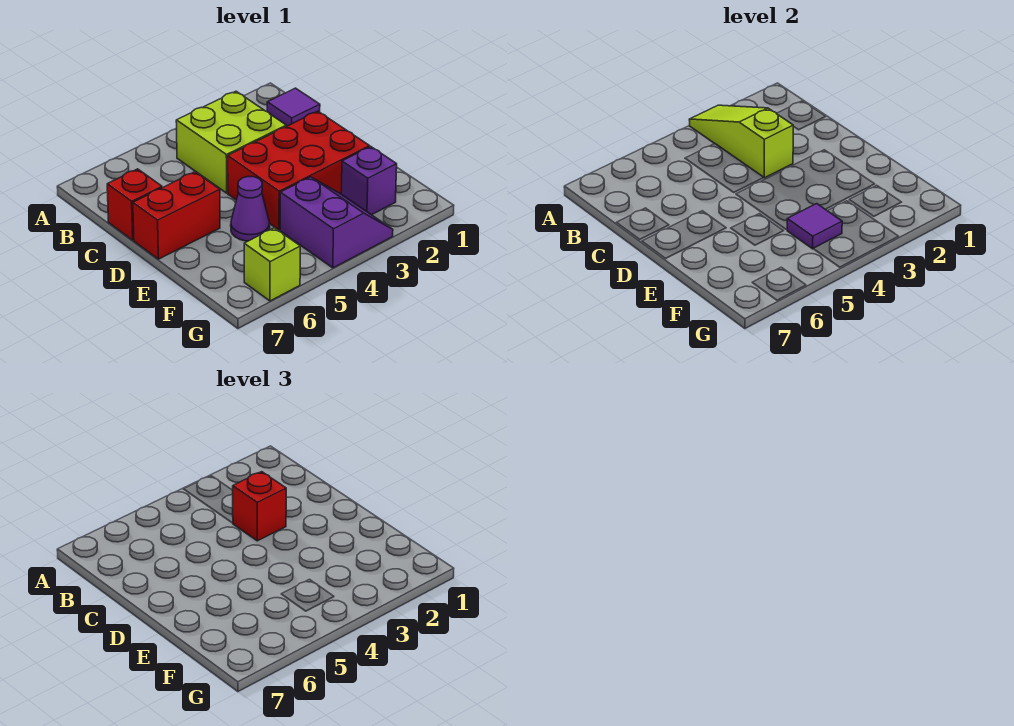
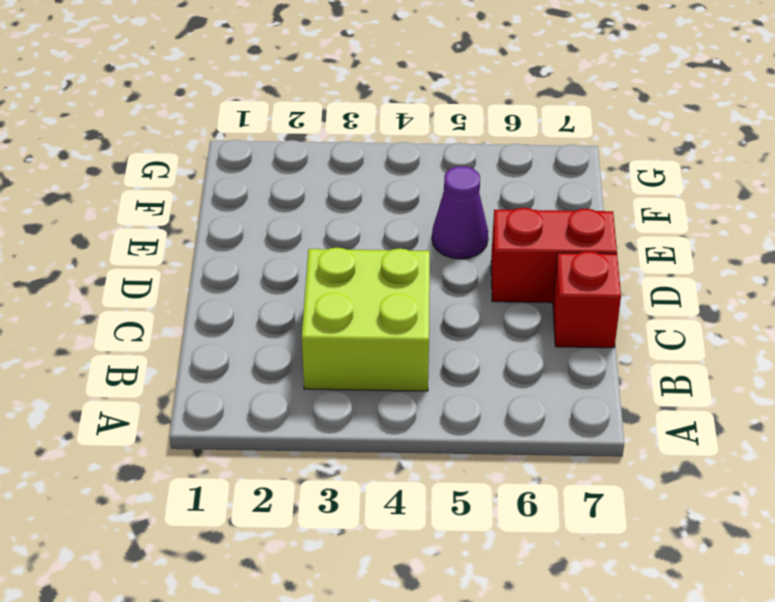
none -> purple 1x1 tile [267,88,320,126]
none -> red 2x3 brick [228,111,370,230]
none -> purple 1x1 brick [341,147,397,215]

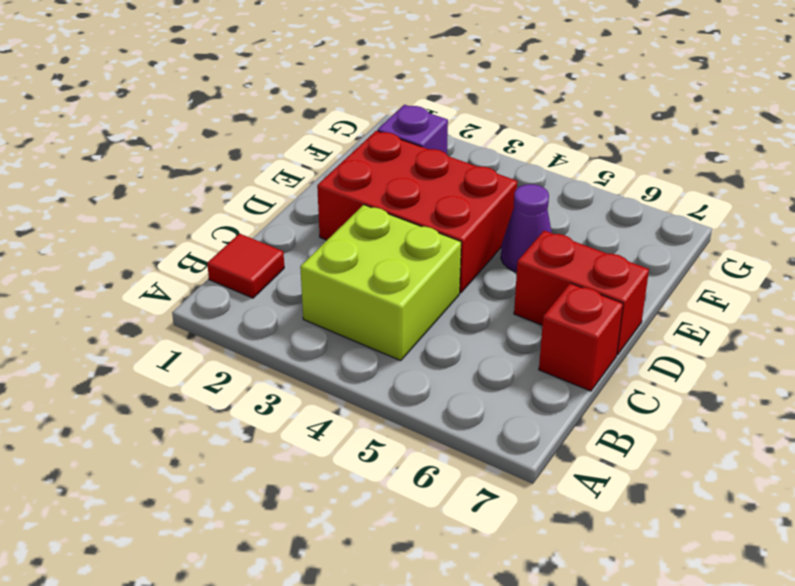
red 1x1 tile [207,234,284,298] -> purple 1x1 tile [267,88,320,126]
none -> purple 2x2 slope [280,177,393,268]
none -> lime 1x1 brick [244,228,300,301]
none -> lime 1x3 slope [689,105,794,178]

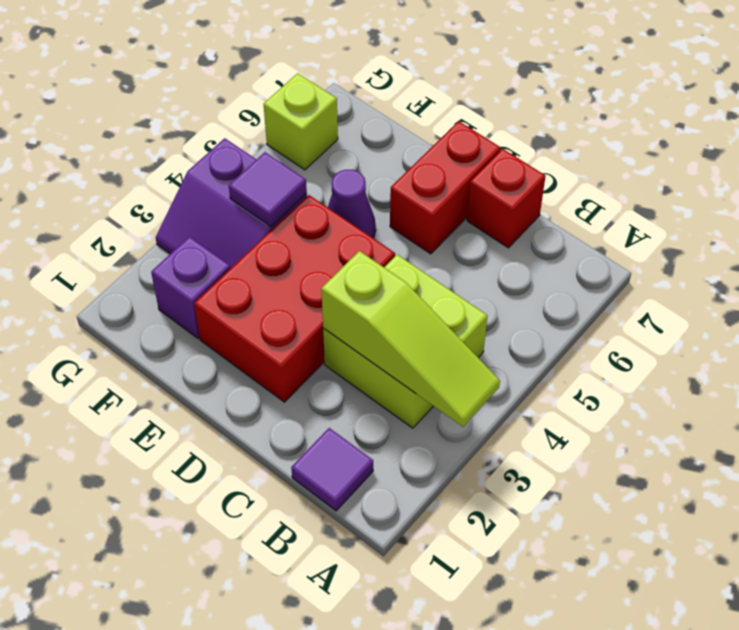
none -> red 1x1 brick [233,472,286,541]

